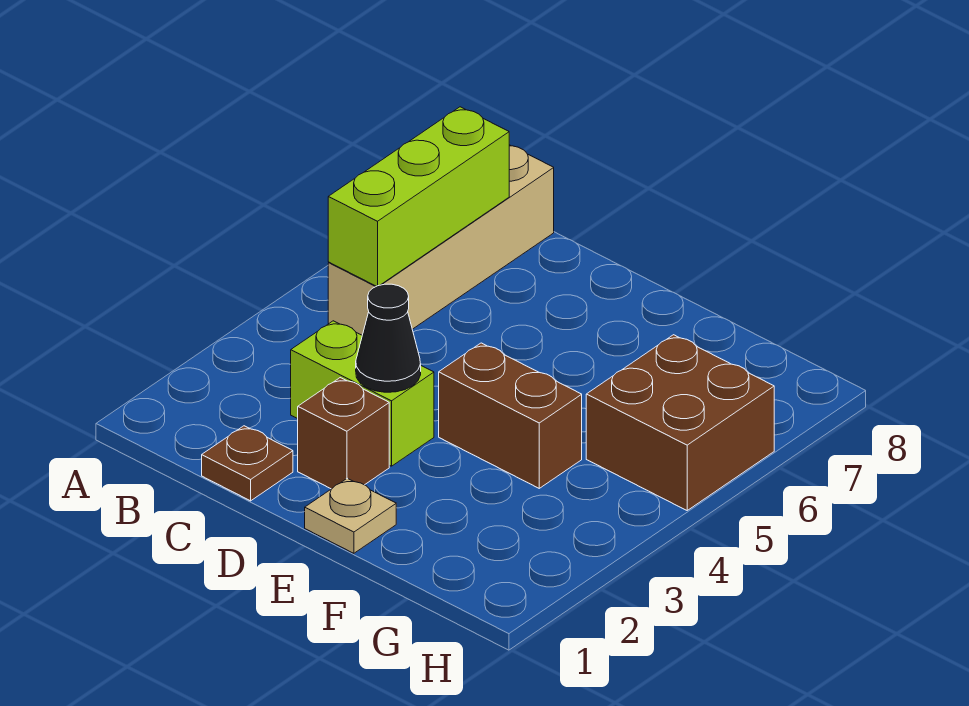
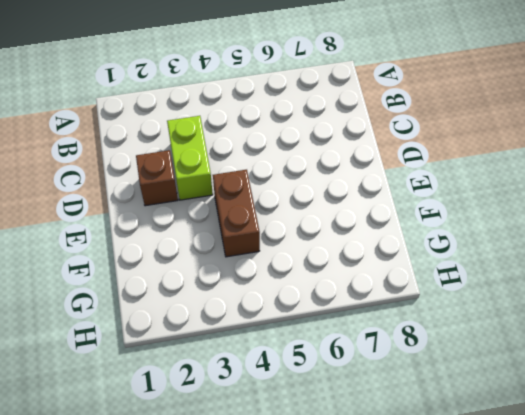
none -> tan 1x4 brick [328,145,554,335]
none -> brown 1x1 plate [202,426,293,501]

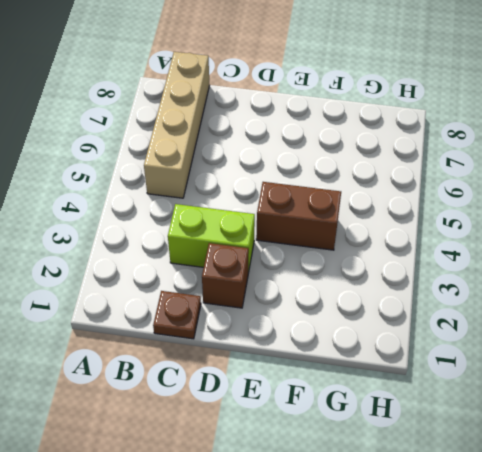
none -> tan 1x1 plate [305,478,396,553]
none -> brown 2x2 brick [586,335,774,510]

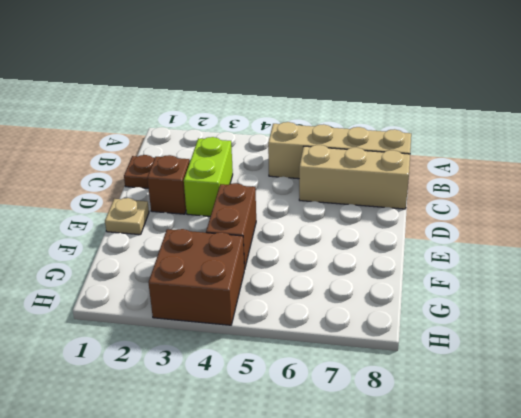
tan 1x3 brick [299,145,410,209] -> none
brown 2x2 brick [148,229,245,325] -> brown 2x2 brick moved to [586,335,774,510]
none -> lime 1x3 brick [328,107,509,286]
none -> black 1x1 cone [356,284,421,392]

